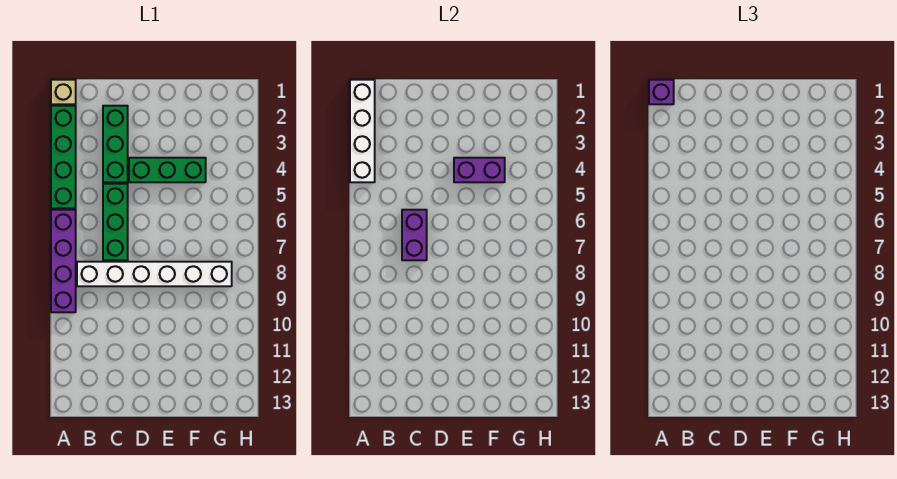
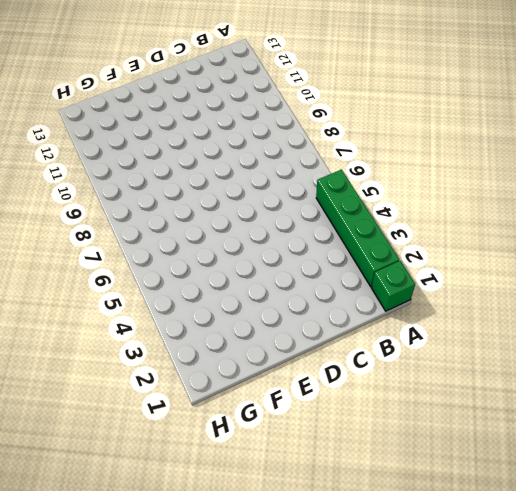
green 1x1 brick [372,261,415,311] -> tan 1x1 brick [51,80,76,104]
none -> purple 1x4 brick [51,210,76,312]
none -> white 1x6 brick [77,262,232,286]

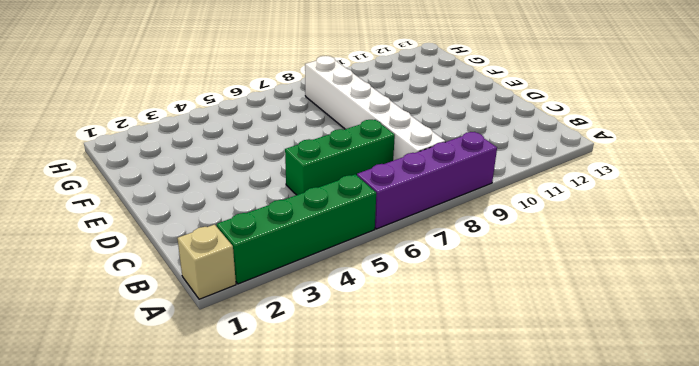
none -> green 1x3 brick [103,106,128,182]
none -> green 1x3 brick [129,158,206,182]

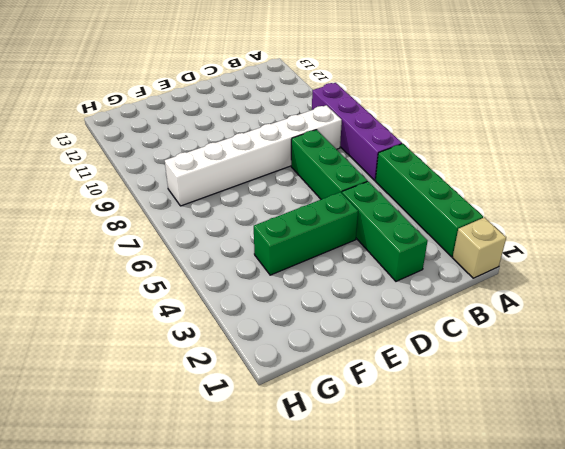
none -> white 1x4 brick [350,80,375,182]
none -> purple 1x2 brick [402,210,427,260]

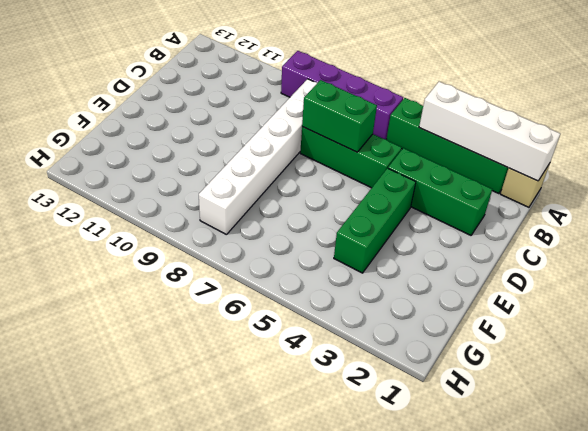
green 1x2 brick [302,80,377,152] -> purple 1x2 brick [402,210,427,260]
none -> purple 1x2 brick [454,158,505,182]
none -> purple 1x1 brick [649,80,674,104]

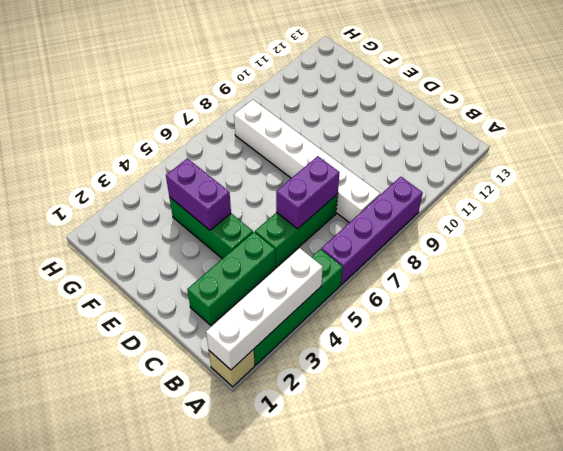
none -> purple 1x1 brick [649,80,674,104]

